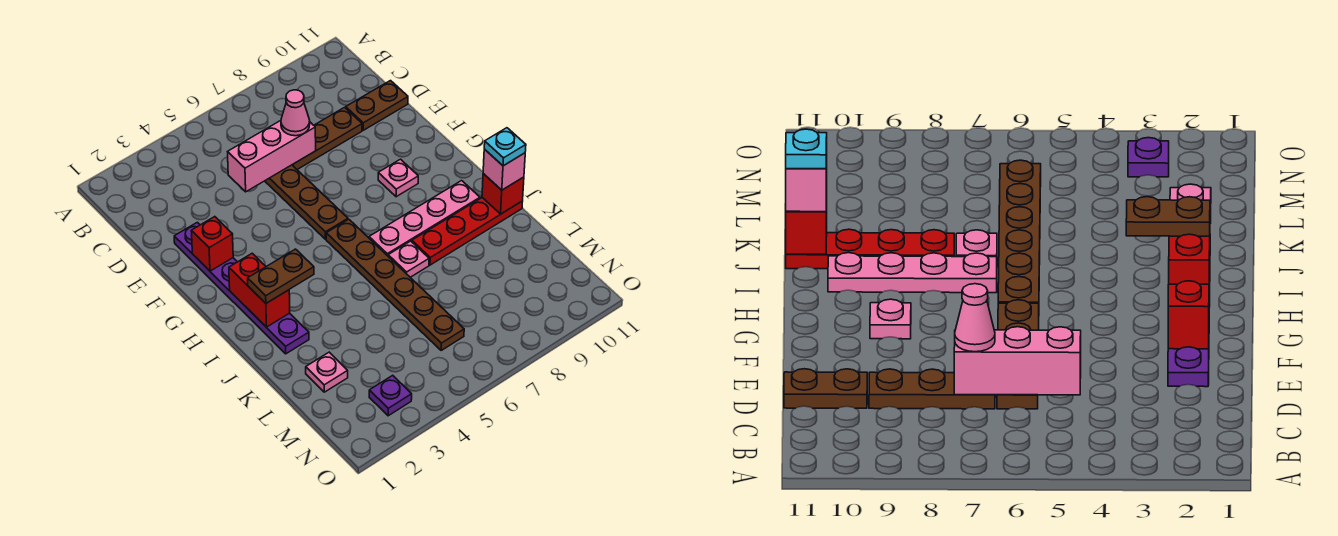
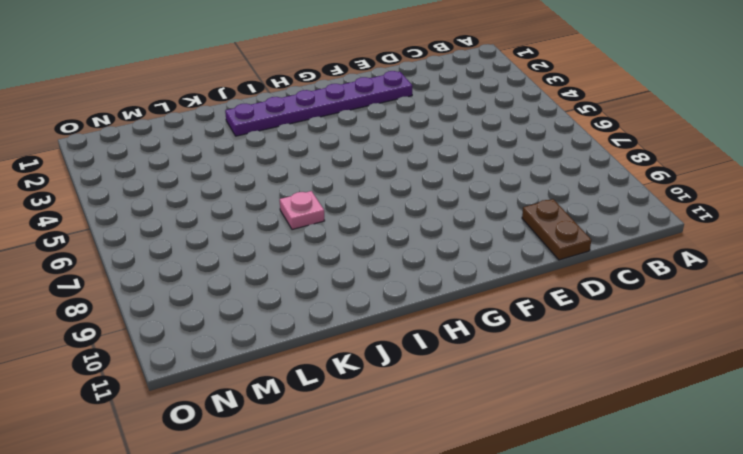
none -> brown 1x4 plate [265,165,348,239]
none -> brown 1x3 plate [292,108,362,170]
none -> pink 1x1 plate [378,159,418,197]

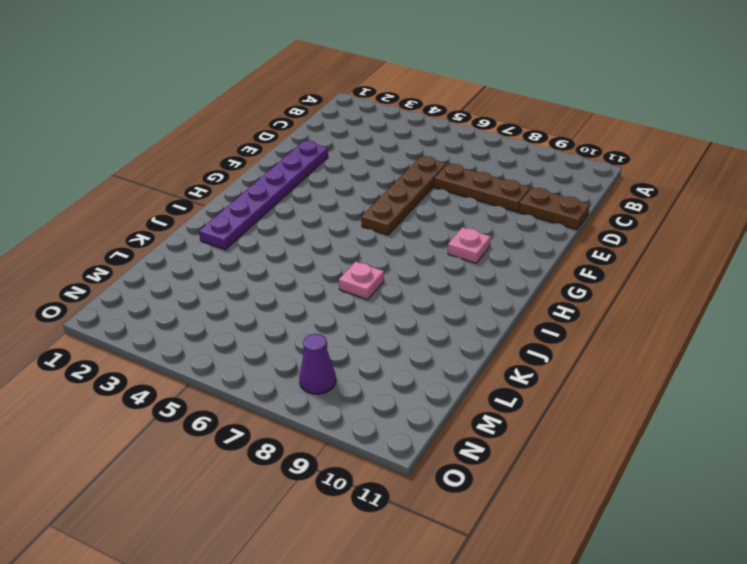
purple 1x1 cone [299,334,336,394] -> none
none -> brown 1x6 plate [326,219,464,350]
none -> pink 1x4 plate [369,181,480,256]
none -> red 1x4 plate [412,198,523,265]

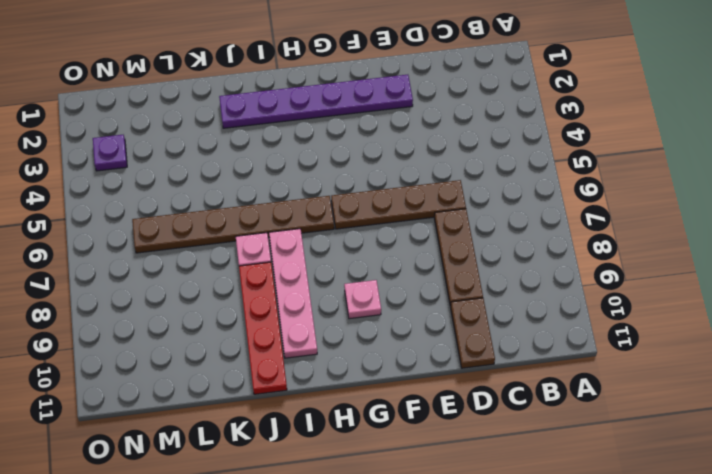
none -> pink 1x1 plate [306,352,348,392]
none -> pink 1x3 brick [228,121,316,192]
none -> red 1x1 brick [191,217,233,271]

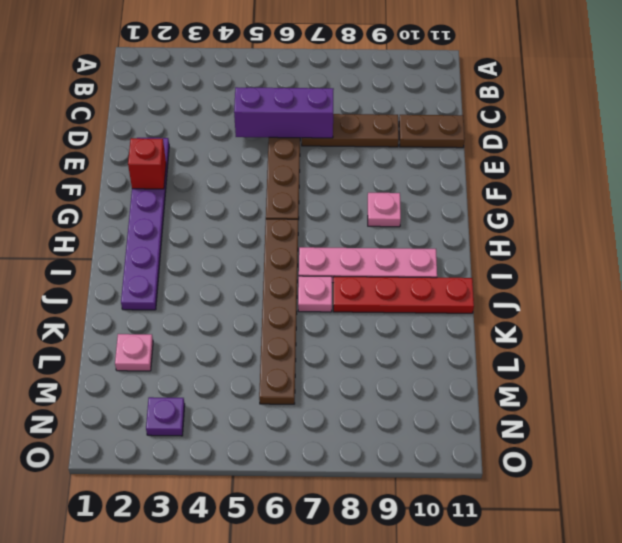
purple 1x3 brick [234,87,334,138] -> pink 1x3 brick [228,121,316,192]
none -> red 1x2 brick [229,253,290,327]
none -> red 1x1 brick [482,174,524,214]
none -> pink 1x1 cone [281,90,310,136]

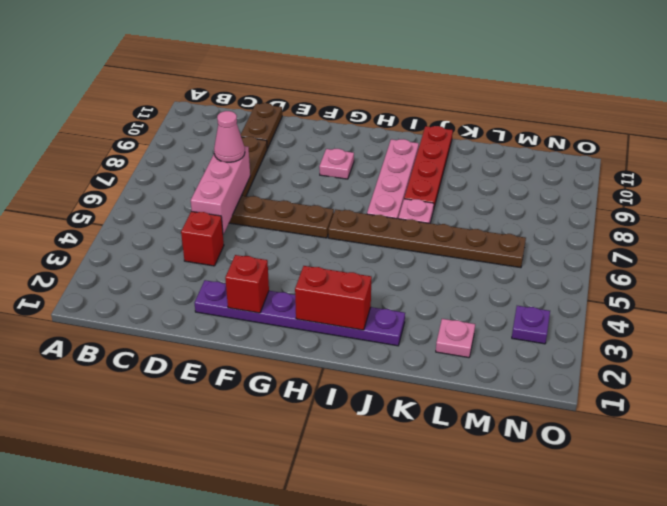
red 1x1 brick [181,211,224,266] -> red 1x1 brick moved to [482,174,524,214]
none -> brown 1x2 plate [248,249,314,303]
none -> pink 1x1 brick [483,149,525,190]
none -> cyan 1x1 plate [484,128,526,166]

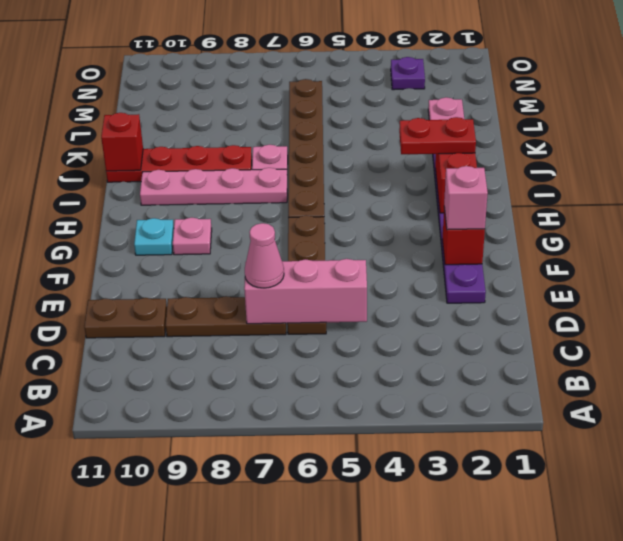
pink 1x1 brick [444,166,488,230] -> pink 1x1 brick moved to [483,149,525,190]
cyan 1x1 plate [134,218,174,255] -> cyan 1x1 plate moved to [484,128,526,166]
red 1x2 plate [399,117,476,154] -> brown 1x2 plate [248,249,314,303]

